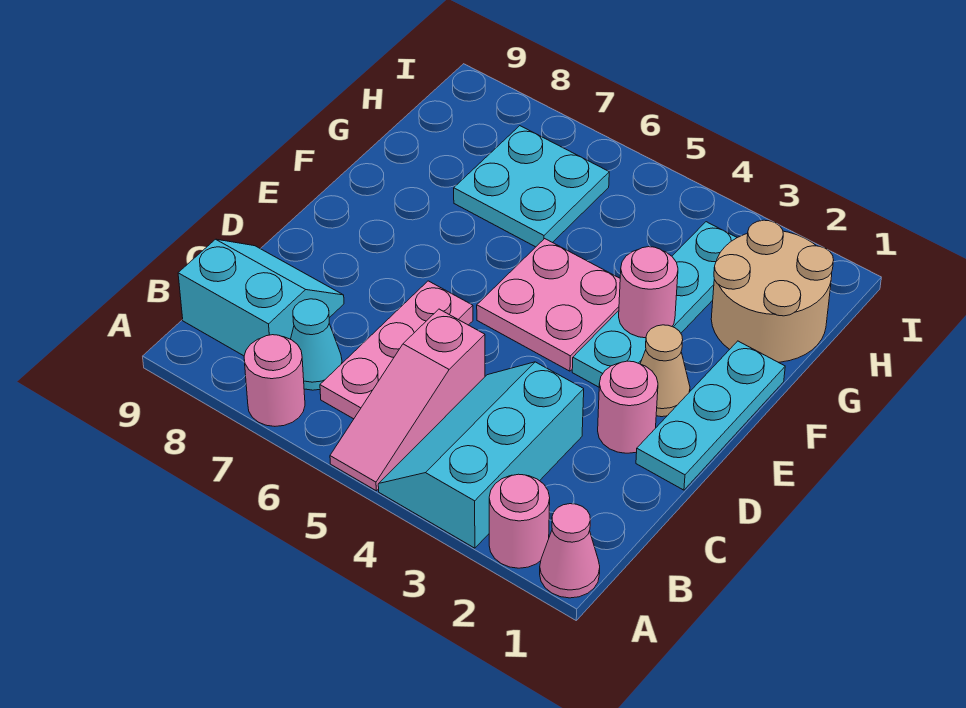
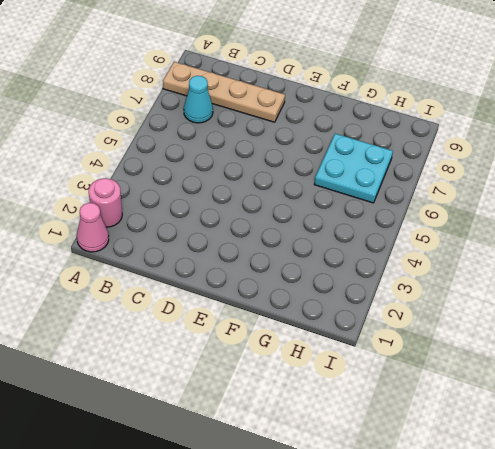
tan 1x4 plate [163,62,285,122] -> cyan 2x2 slope [178,239,344,356]
none -> cyan 2x3 slope [378,362,584,548]
none -> pink 1x3 slope [330,309,485,491]
none -> pink 1x1 round brick [244,335,305,426]

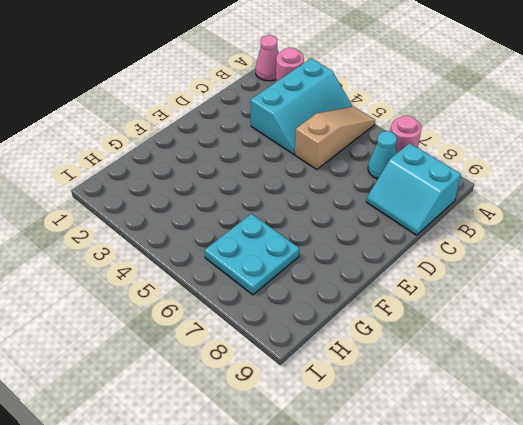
tan 1x3 slope [295,107,375,169] -> pink 1x3 slope [330,309,485,491]
none -> pink 1x3 plate [320,281,473,419]
none -> cyan 1x3 plate [636,341,785,490]
none -> pink 1x1 round brick [598,361,658,453]

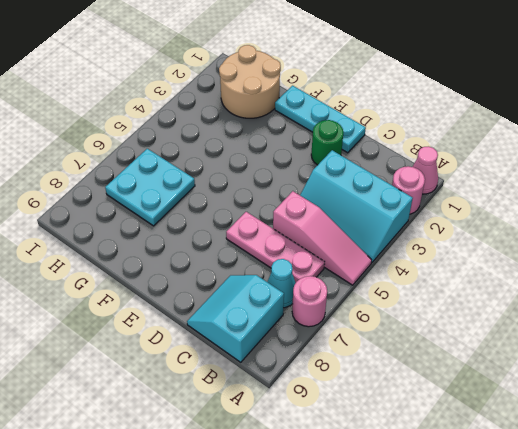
green 1x1 round brick [311,120,343,165] -> pink 1x1 round brick [598,361,658,453]
none -> tan 1x1 cone [640,325,690,417]
none -> cyan 1x4 plate [572,222,737,387]
none -> pink 2x2 plate [477,239,620,371]

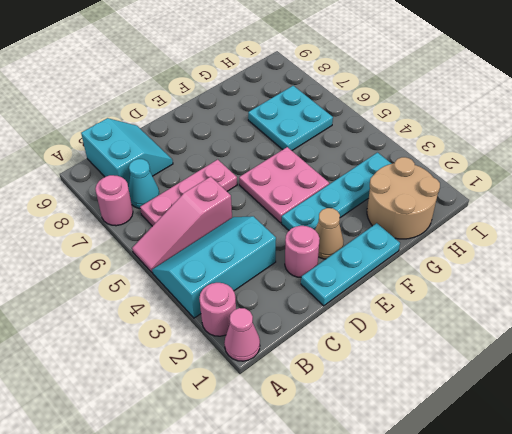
none -> pink 1x1 round brick [619,247,678,338]

